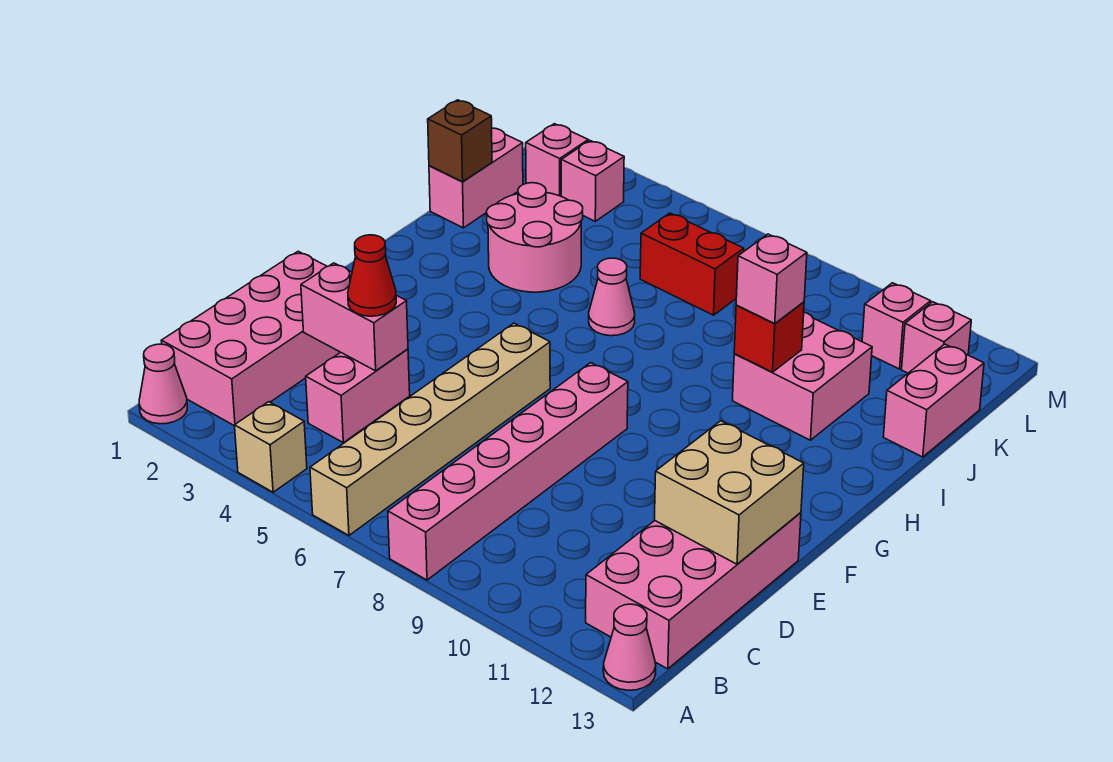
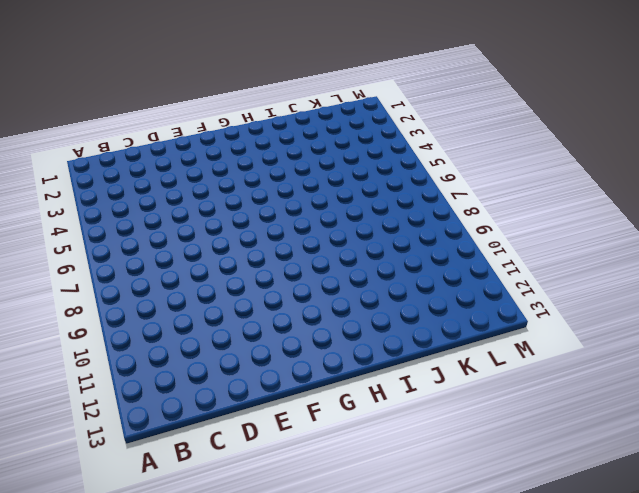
none -> pink 1x1 cone [139,344,187,424]
none -> tan 1x1 brick [235,402,307,492]
none -> tan 1x6 brick [310,323,550,535]

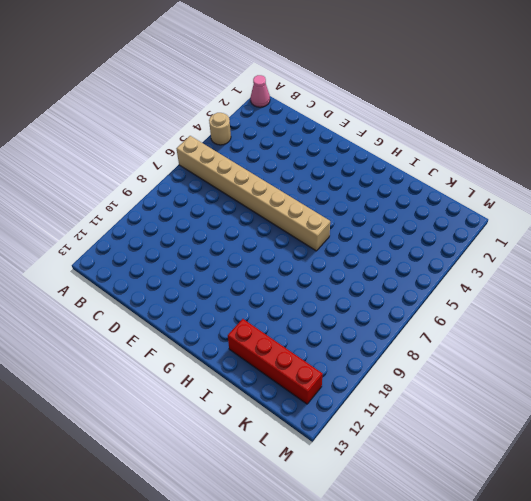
tan 1x1 round brick [209,113,231,145] -> tan 1x1 brick [235,402,307,492]
tan 1x8 brick [177,136,330,251] -> tan 1x6 brick [310,323,550,535]
red 1x4 brick [228,319,323,404] -> pink 1x1 brick [902,302,971,373]
none -> pink 1x6 brick [388,363,628,580]
none -> pink 1x1 cone [603,604,656,690]
none -> pink 2x4 brick [161,251,340,426]

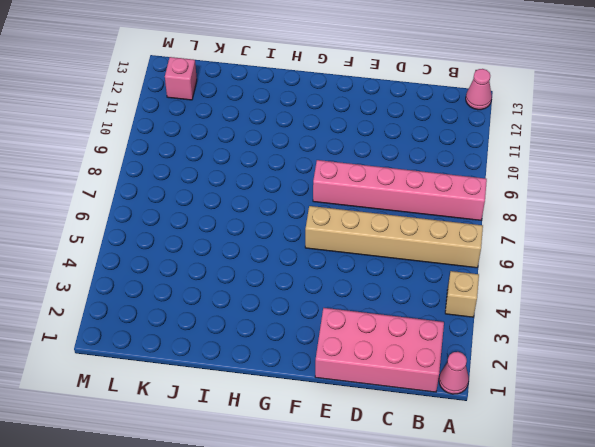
none -> pink 2x4 brick [586,513,801,669]
none -> pink 1x2 brick [306,349,410,443]
none -> pink 2x2 round brick [487,183,583,292]

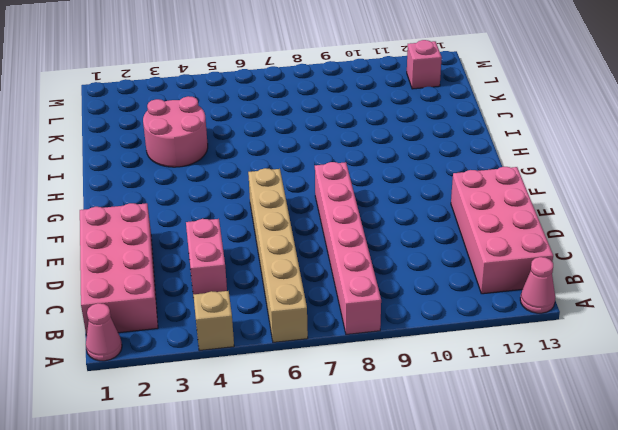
none -> pink 1x1 cone [589,258,635,336]
none -> pink 2x2 brick [732,312,872,440]
none -> pink 1x2 brick [429,128,523,228]

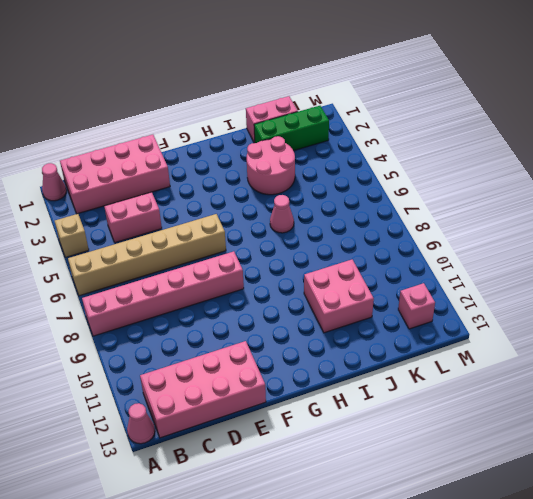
green 1x3 brick [254,106,329,151] -> pink 1x1 brick [526,124,588,196]
none -> pink 1x2 brick [884,344,984,457]
none -> red 1x2 brick [640,213,744,315]
none -> pink 1x1 brick [561,141,624,221]

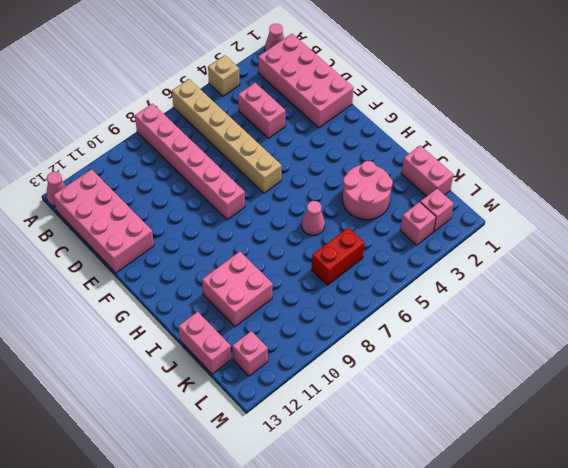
none -> pink 1x1 brick [862,283,931,369]
none -> pink 1x2 brick [301,263,408,371]
none -> tan 2x2 brick [654,421,804,564]

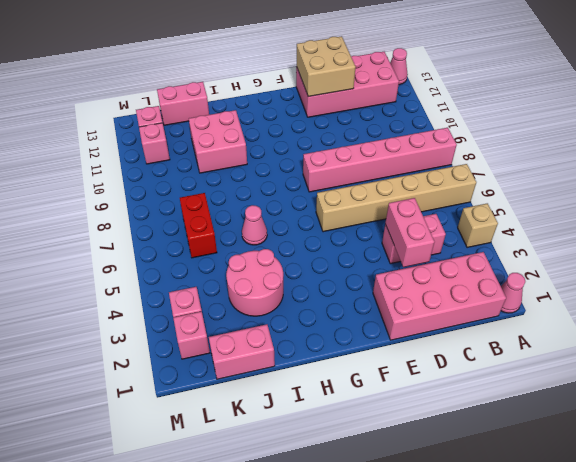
none -> red 1x1 brick [734,302,804,372]
none -> brown 1x1 brick [428,100,492,182]
none -> red 1x1 cone [348,235,396,316]

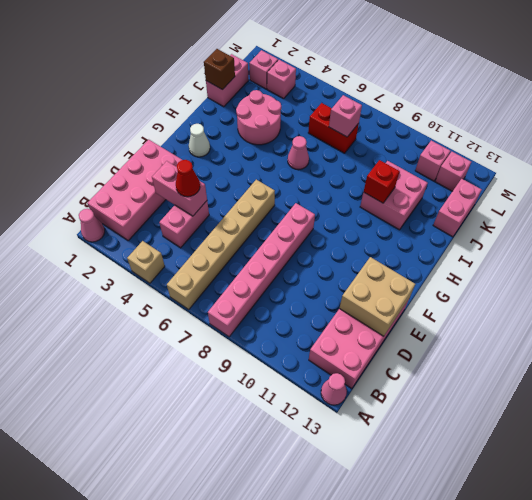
white 1x1 cone [189,124,210,157] -> none
pink 1x1 brick [329,95,362,137] -> pink 1x1 brick moved to [736,234,807,324]

